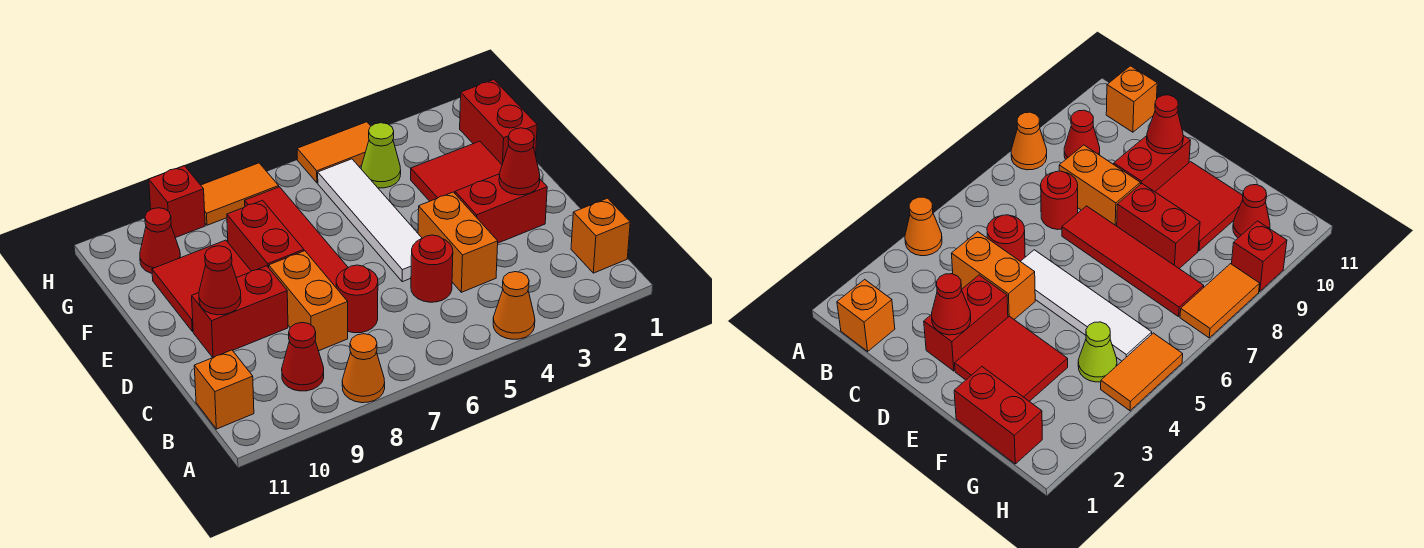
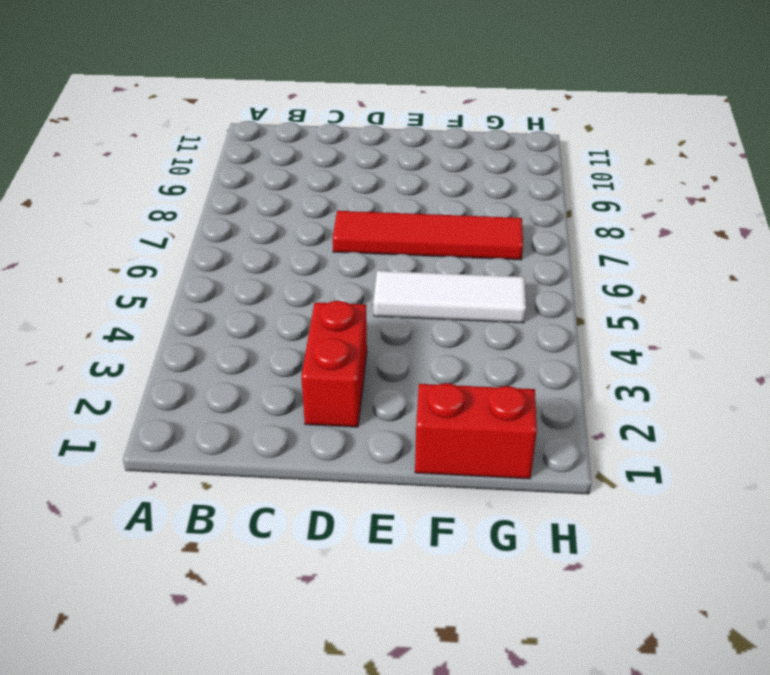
white 1x3 tile [373,271,526,323] -> white 1x4 tile [318,159,422,282]
none -> orange 1x1 cone [493,272,535,339]
none -> orange 1x1 cone [342,334,385,403]
none -> orange 1x1 brick [571,198,630,273]

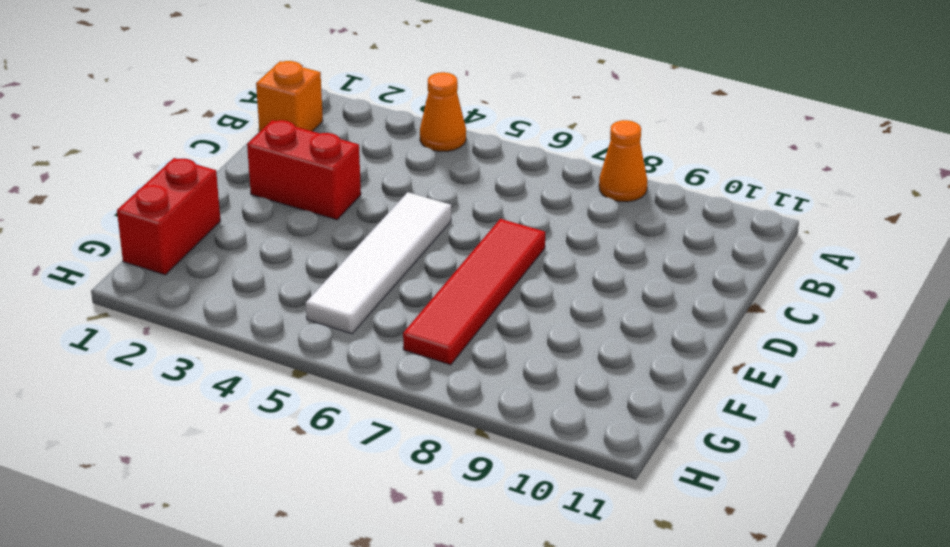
none -> red 1x1 cone [282,323,324,391]
none -> orange 1x1 brick [194,350,254,429]
none -> orange 1x2 brick [418,192,498,292]

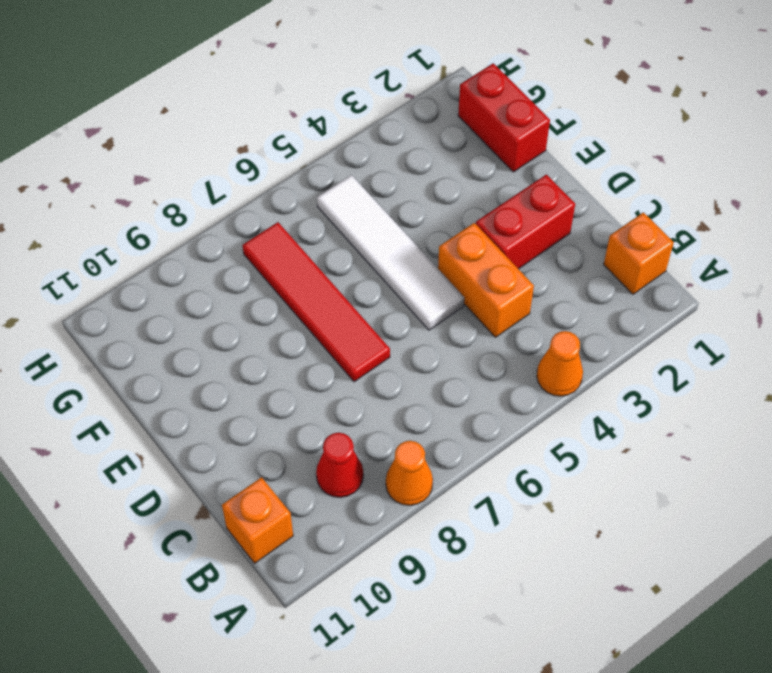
none -> red 1x1 round brick [411,235,453,302]
none -> red 1x1 round brick [336,265,378,333]
none -> orange 1x2 brick [269,251,348,351]

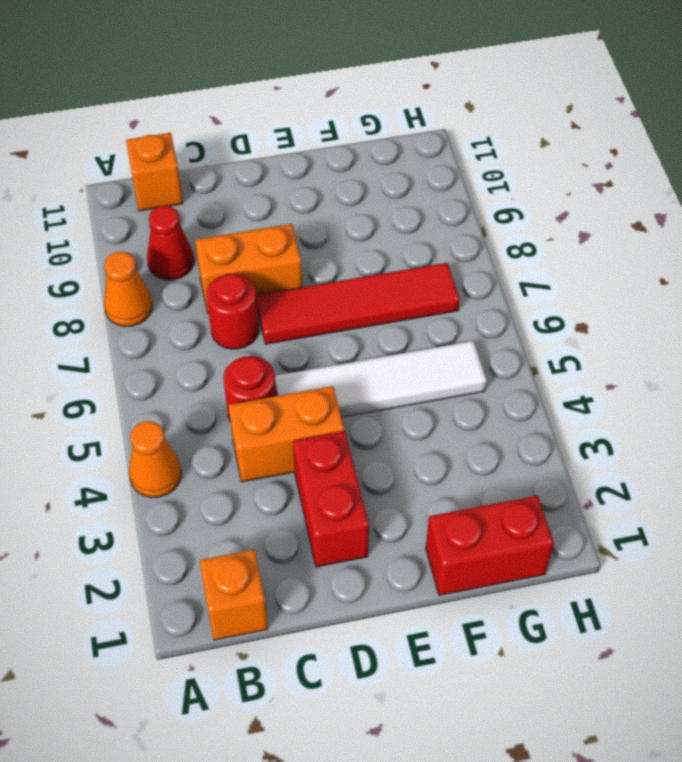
none -> red 1x2 brick [192,266,288,358]
none -> red 2x2 tile [411,141,502,201]
none -> red 1x2 brick [227,200,304,271]

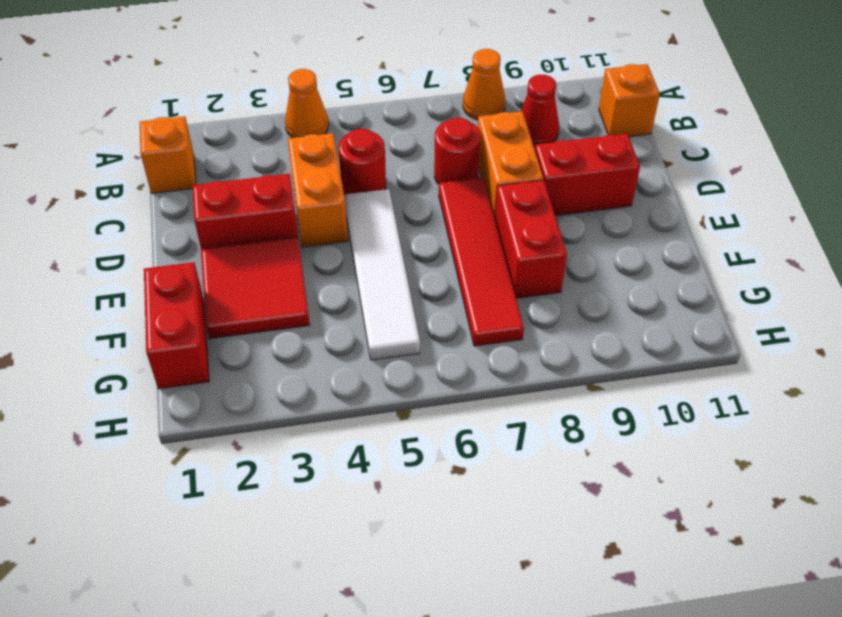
none -> red 2x2 tile [152,240,251,331]
none -> lime 1x1 cone [361,123,401,188]
none -> red 1x1 cone [140,208,180,273]

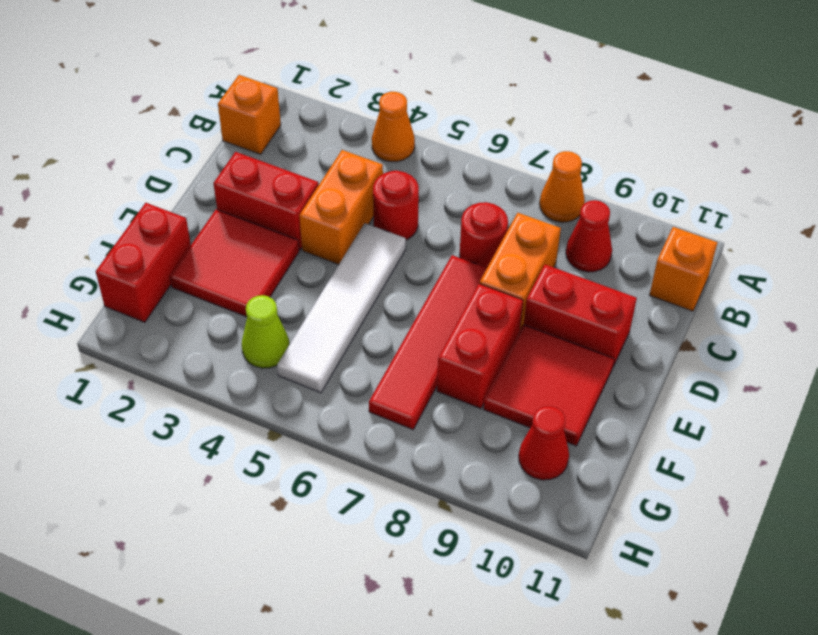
none -> orange 1x2 tile [297,122,371,183]
none -> orange 1x2 tile [201,163,279,225]
none -> red 1x1 brick [149,166,205,238]

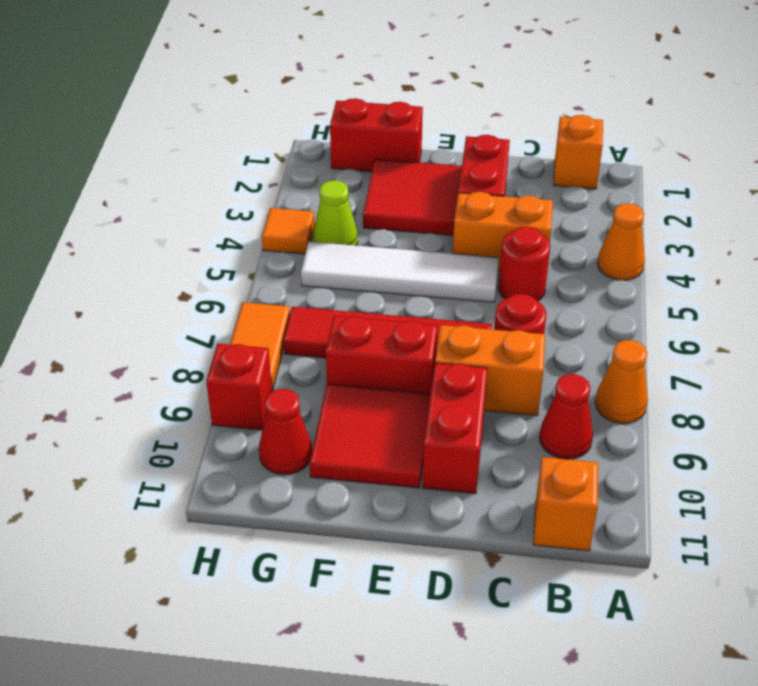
orange 1x1 tile [262,208,315,254] -> orange 1x2 tile [297,122,371,183]
none -> red 1x1 cone [499,128,540,195]
none -> red 1x1 cone [199,246,241,315]

